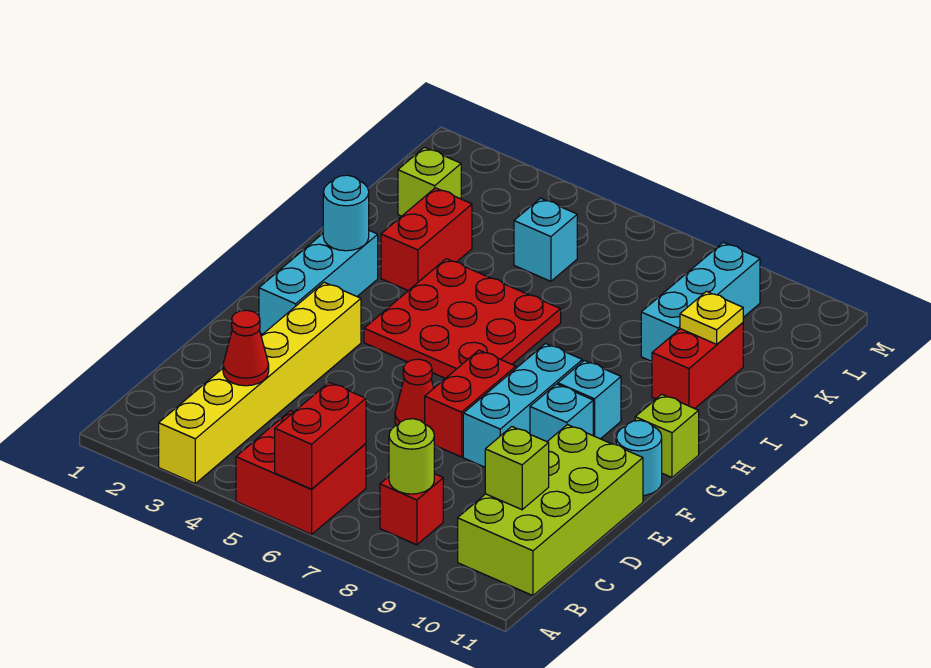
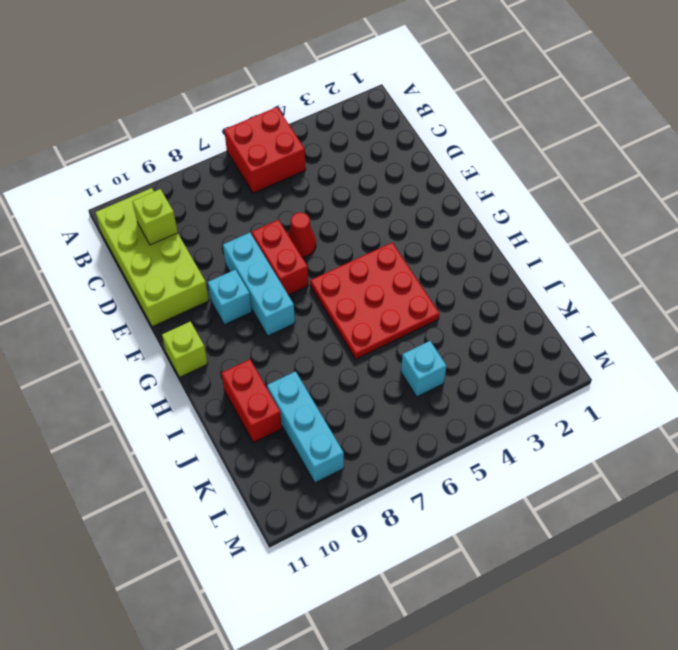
none -> yellow 1x6 brick [159,282,361,483]
none -> red 1x1 brick [380,474,443,545]
none -> cyan 1x3 brick [259,231,378,334]

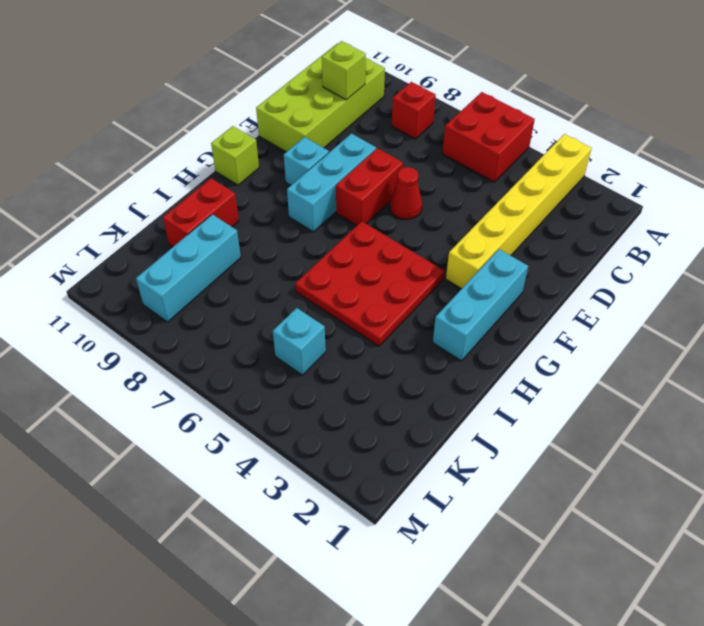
none -> cyan 1x1 round brick [616,420,662,495]
none -> cyan 1x1 brick [558,360,621,439]
none -> red 1x2 brick [381,188,472,291]

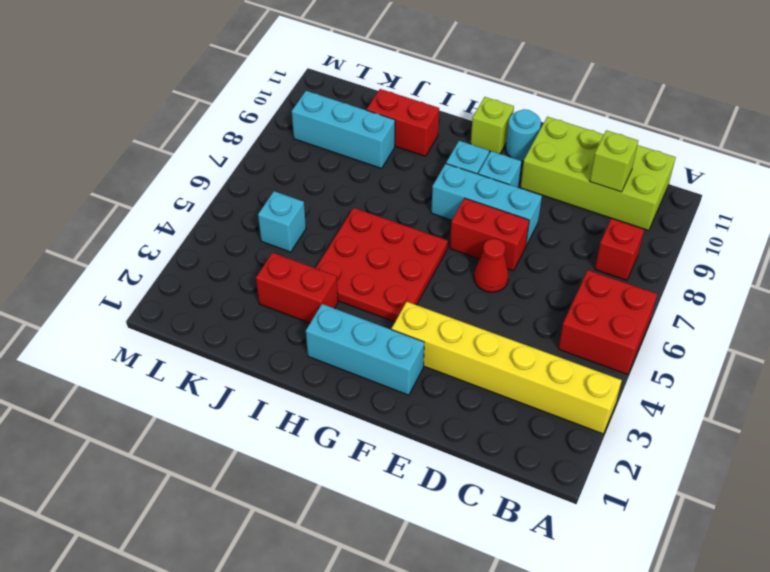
none -> lime 1x1 brick [398,147,461,216]
none -> red 1x2 brick [275,382,366,489]
none -> lime 1x1 round brick [389,419,434,494]

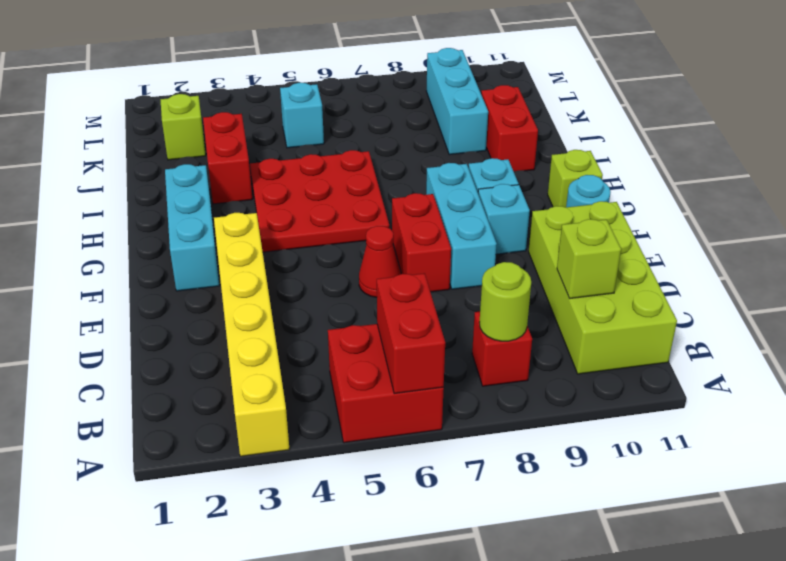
none -> red 1x1 cone [223,310,269,386]
none -> cyan 1x1 round brick [323,175,369,251]
none -> yellow 1x1 plate [680,291,743,344]

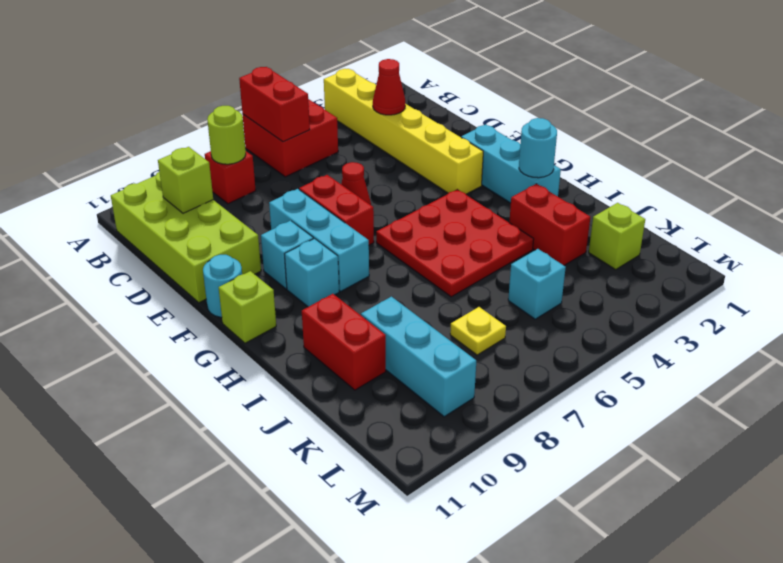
yellow 1x1 plate [450,307,506,355] -> yellow 1x1 plate moved to [680,291,743,344]

